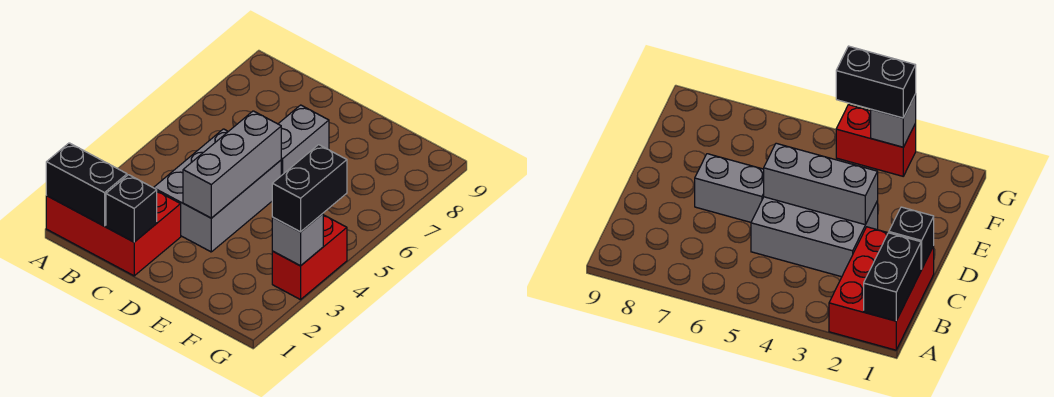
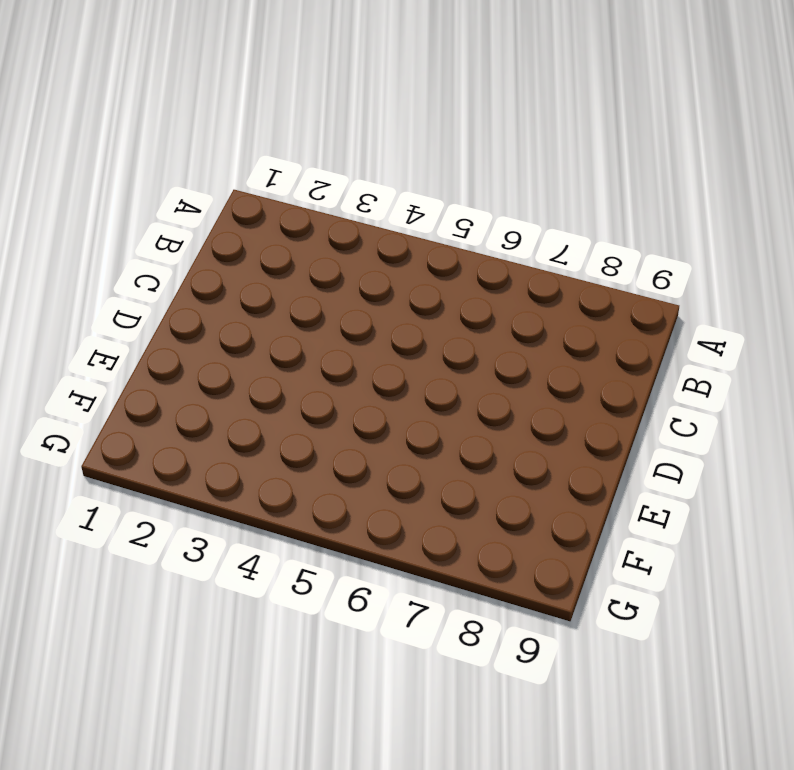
none -> red 2x3 brick [46,191,181,276]
none -> grey 2x3 brick [154,129,281,252]

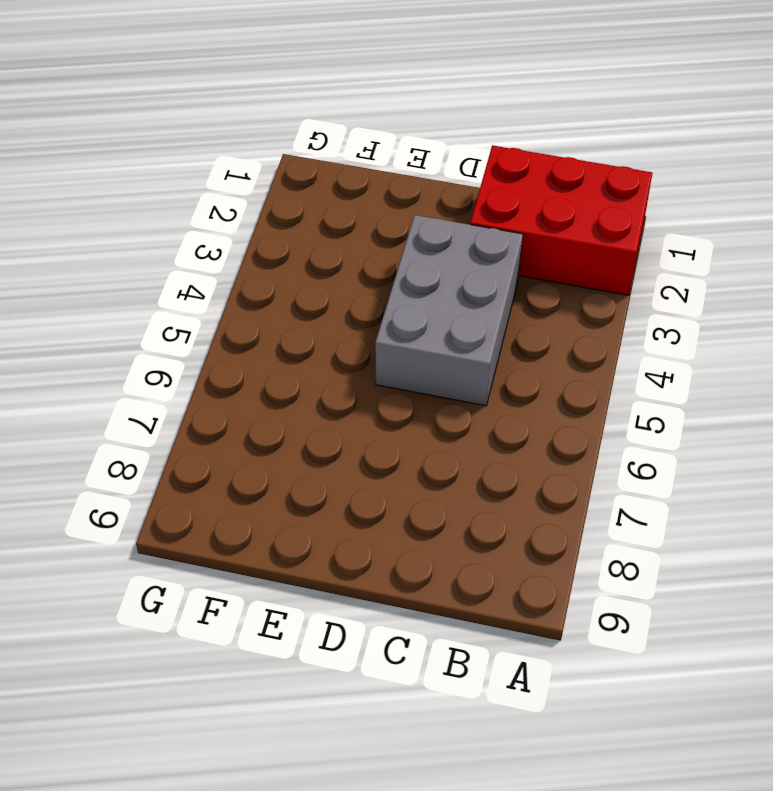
none -> grey 1x2 brick [278,105,329,176]
none -> red 1x2 brick [272,215,347,300]

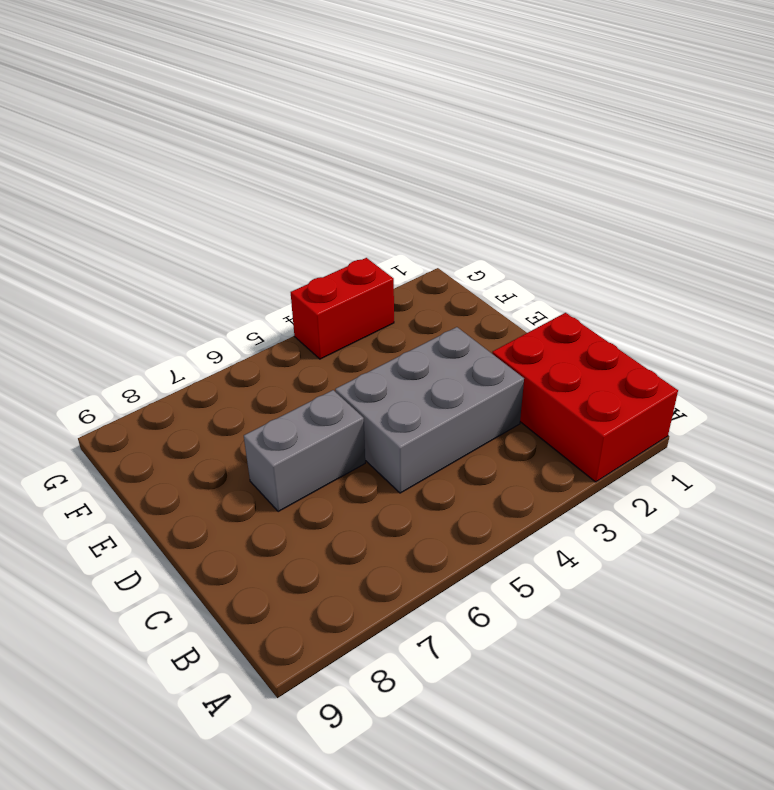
none -> black 1x2 brick [46,143,127,226]
none -> black 1x1 brick [106,175,157,242]

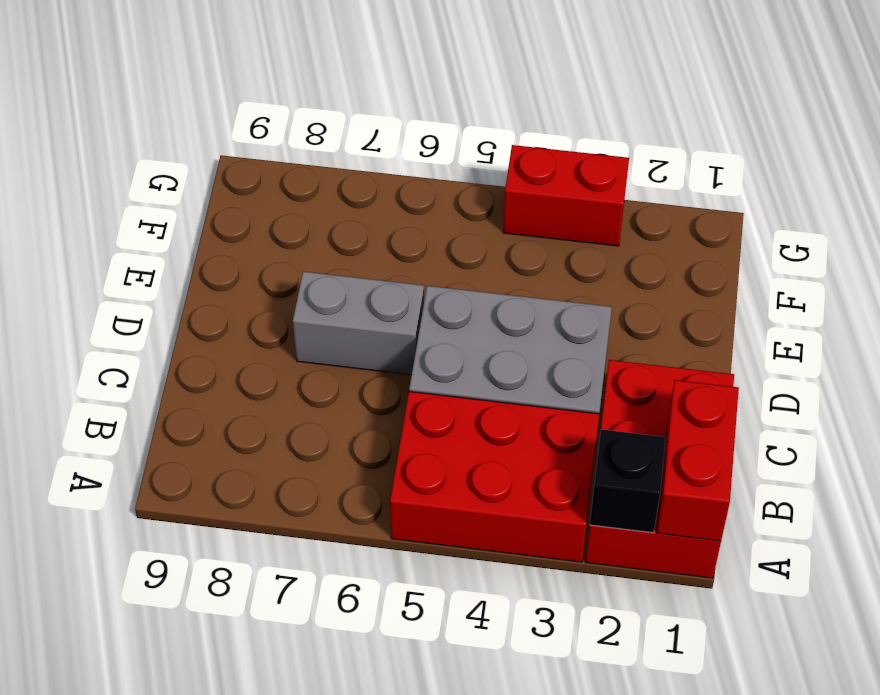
red 1x2 brick [657,380,739,541] -> black 1x2 brick [46,143,127,226]
black 1x1 brick [590,429,666,533] -> black 1x1 brick moved to [106,175,157,242]
red 2x3 brick [390,391,599,562] -> none
none -> grey 1x3 brick [183,111,281,218]
none -> grey 1x1 brick [272,214,323,266]

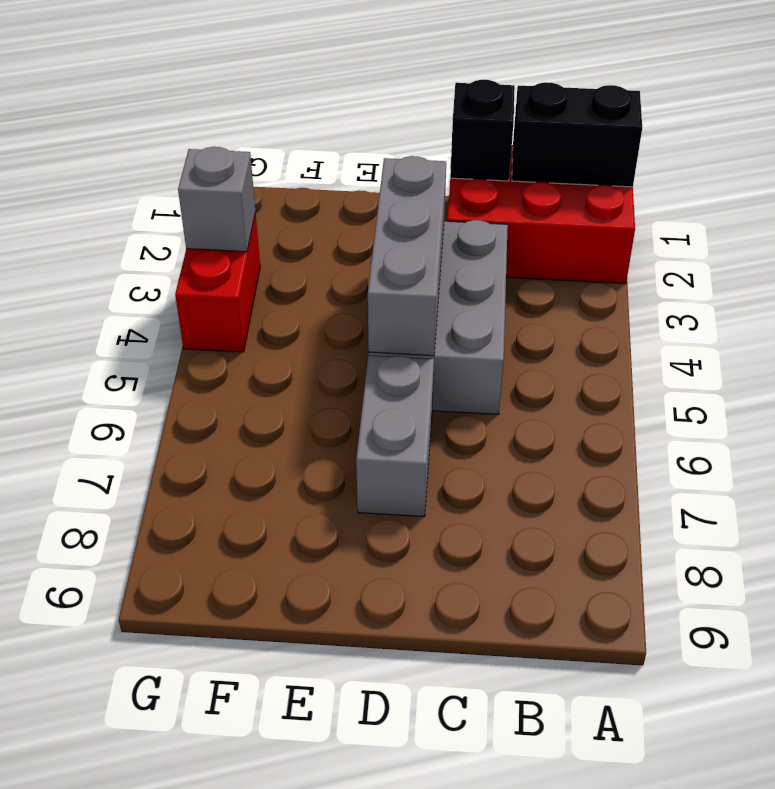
none -> black 1x2 brick [272,145,347,232]

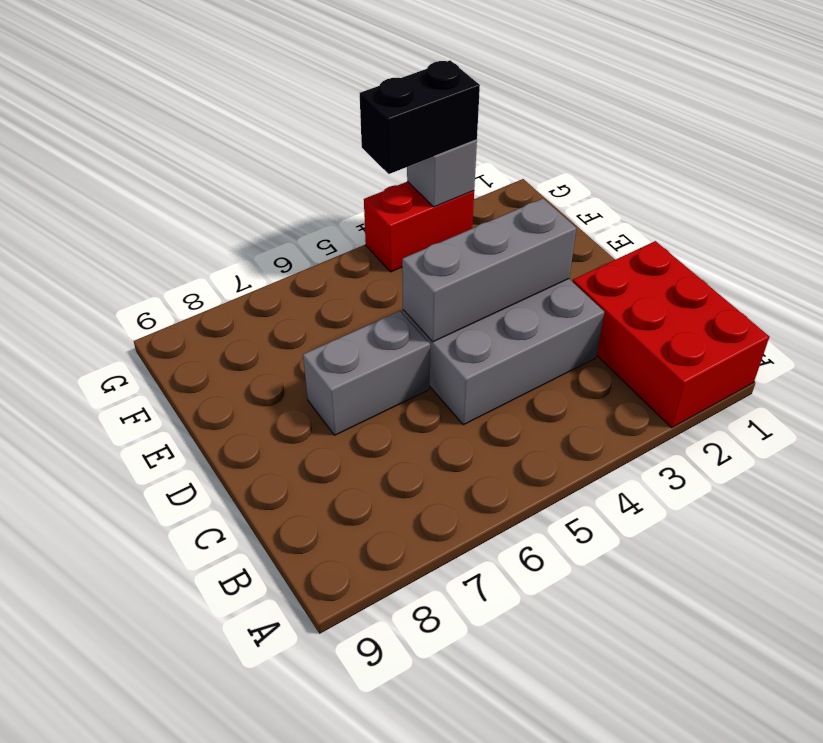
none -> black 1x2 brick [46,143,127,226]
none -> black 1x1 brick [106,175,157,242]

